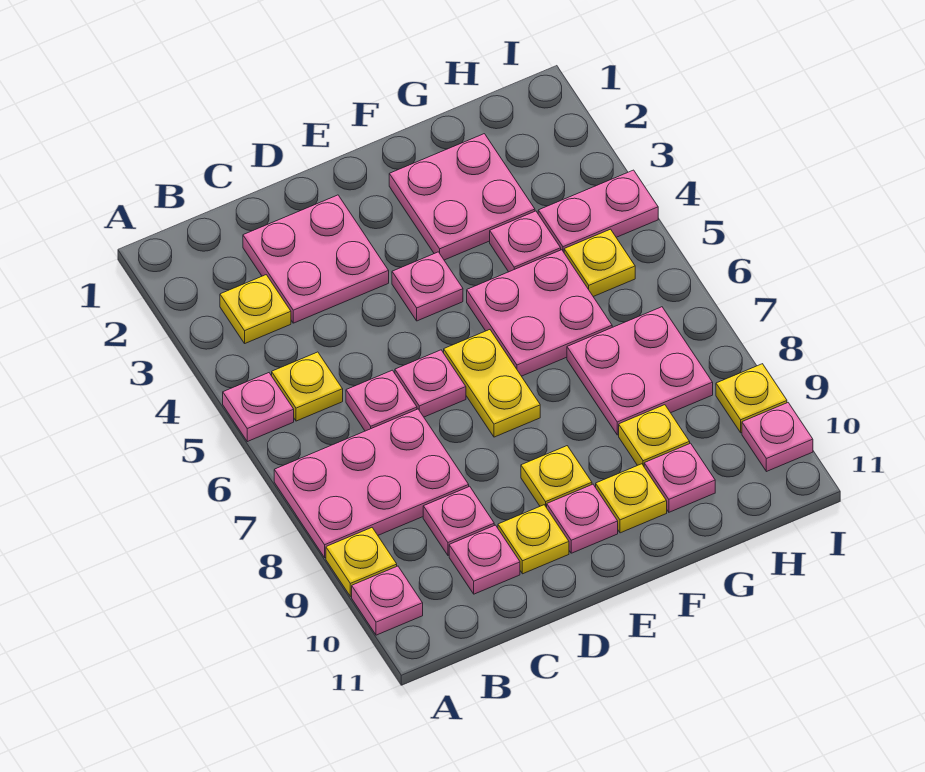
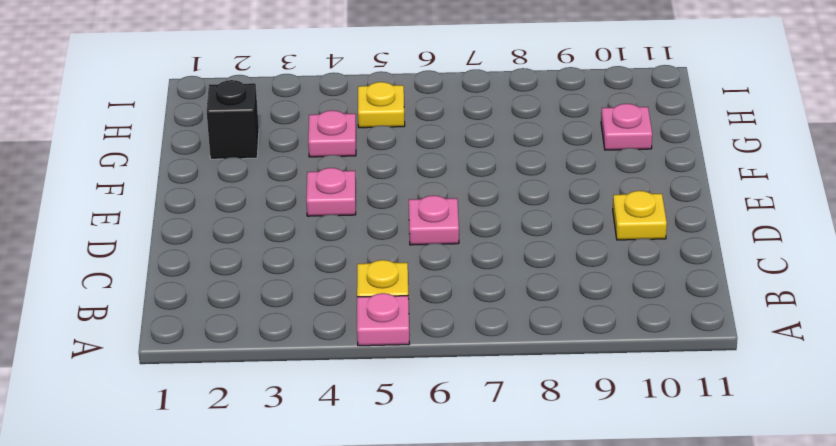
black 1x1 brick [206,80,259,159] -> pink 2x2 plate [389,134,535,260]
none -> pink 2x3 plate [274,409,469,558]
none -> yellow 1x1 plate [326,528,397,596]
none -> pink 1x1 plate [352,566,423,635]

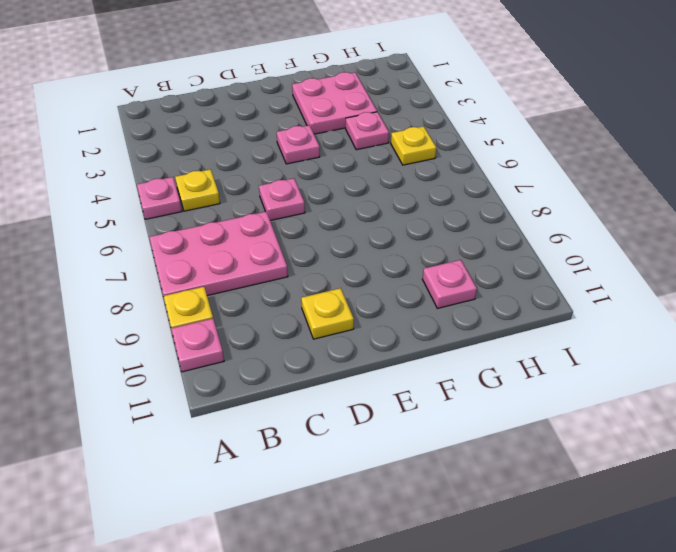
none -> yellow 1x1 plate [220,275,291,343]
none -> pink 2x2 plate [243,195,389,323]
none -> pink 1x1 plate [346,370,417,431]

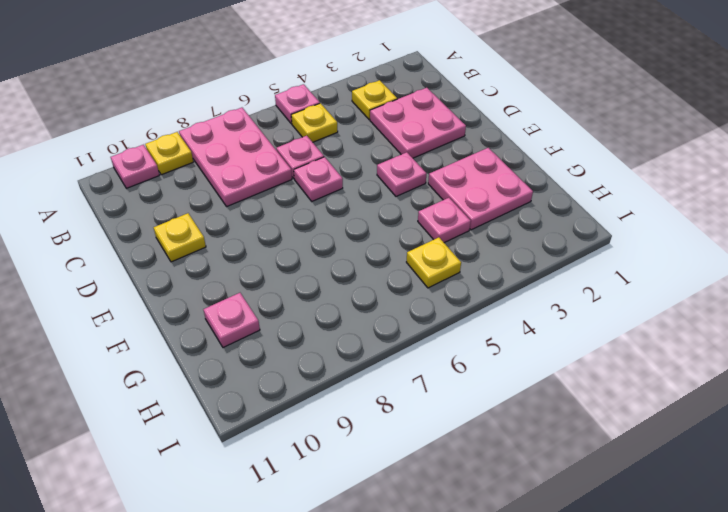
none -> pink 1x1 plate [423,486,494,555]
none -> pink 1x1 plate [449,525,520,594]
none -> yellow 1x2 plate [444,330,540,437]

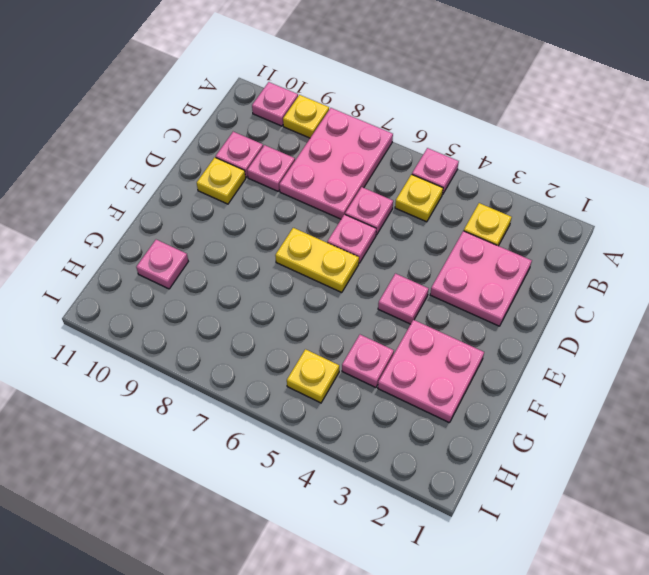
none -> yellow 1x1 plate [521,446,592,508]
none -> pink 1x1 plate [547,484,618,553]
none -> pink 2x2 plate [467,250,612,376]

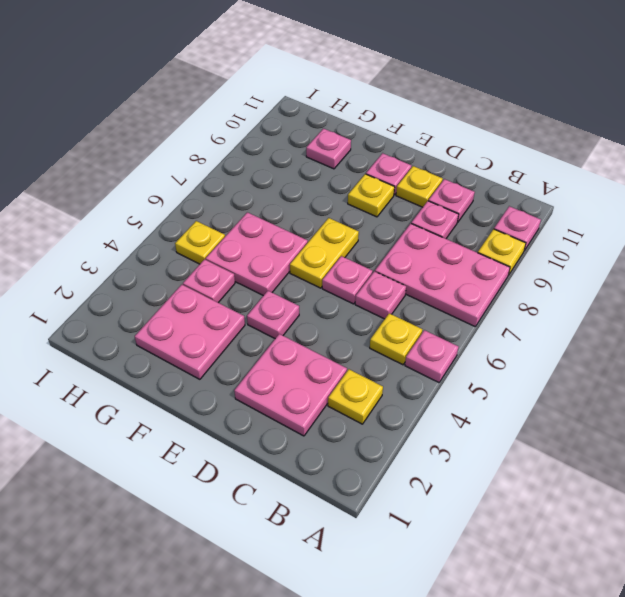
none -> yellow 1x1 plate [596,464,667,533]
none -> pink 2x2 plate [567,307,713,435]
none -> yellow 1x1 plate [619,405,690,466]

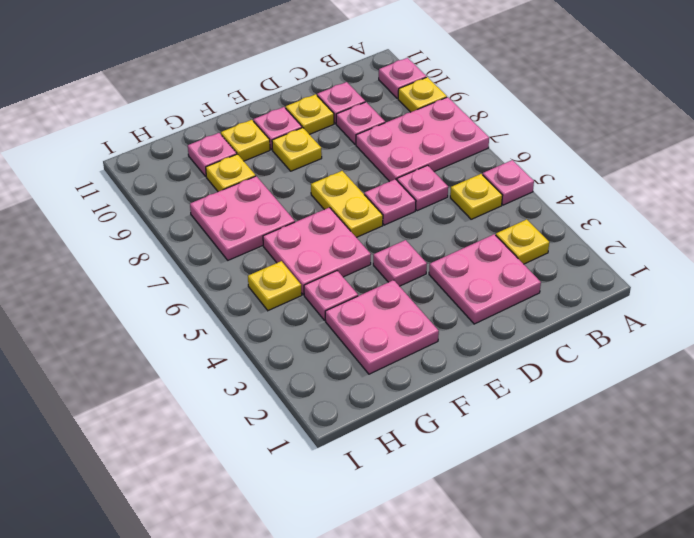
none -> pink 1x2 plate [538,170,658,252]
none -> yellow 1x1 plate [716,364,787,433]
none -> pink 1x1 plate [742,403,813,472]

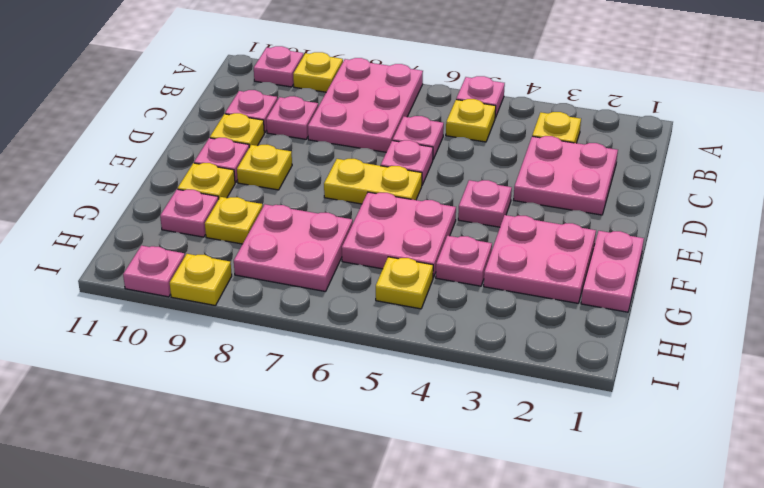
pink 1x2 plate [581,231,644,312] -> pink 1x2 plate moved to [538,170,658,252]

